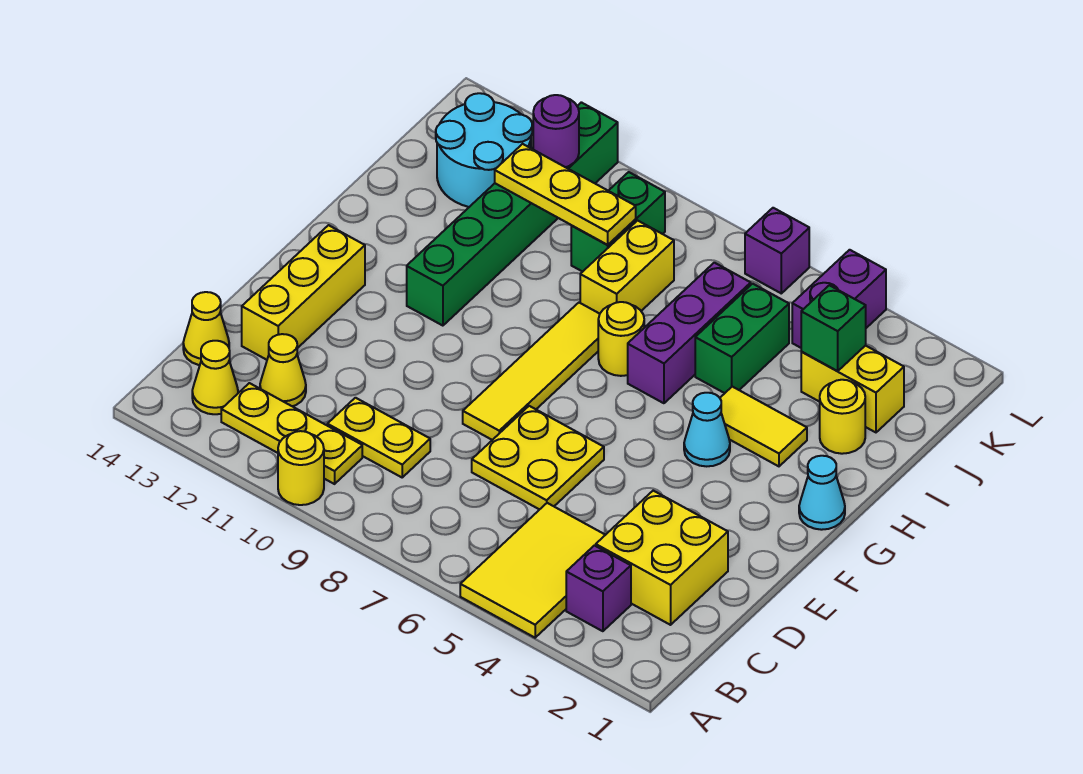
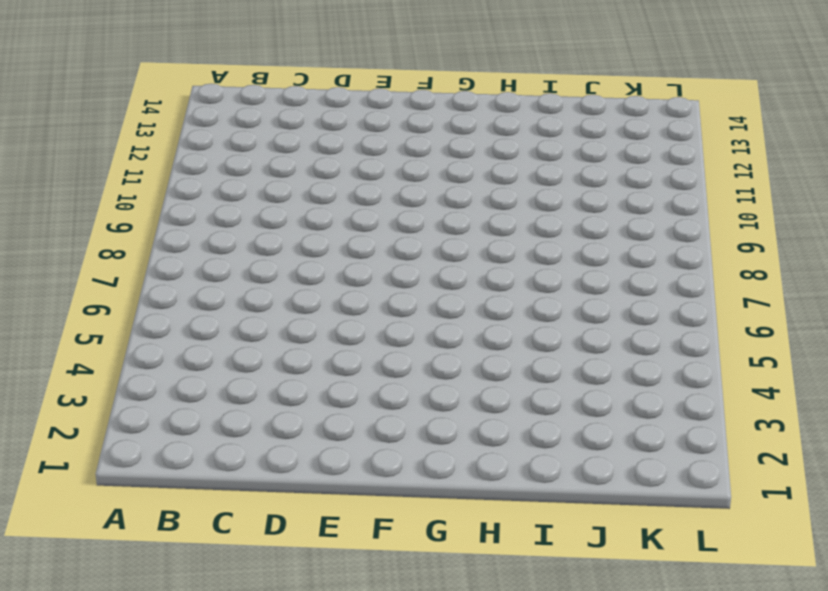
none -> yellow 2x3 tile [460,503,605,638]
none -> yellow 1x1 round brick [278,431,324,505]
none -> purple 1x1 brick [566,546,631,631]

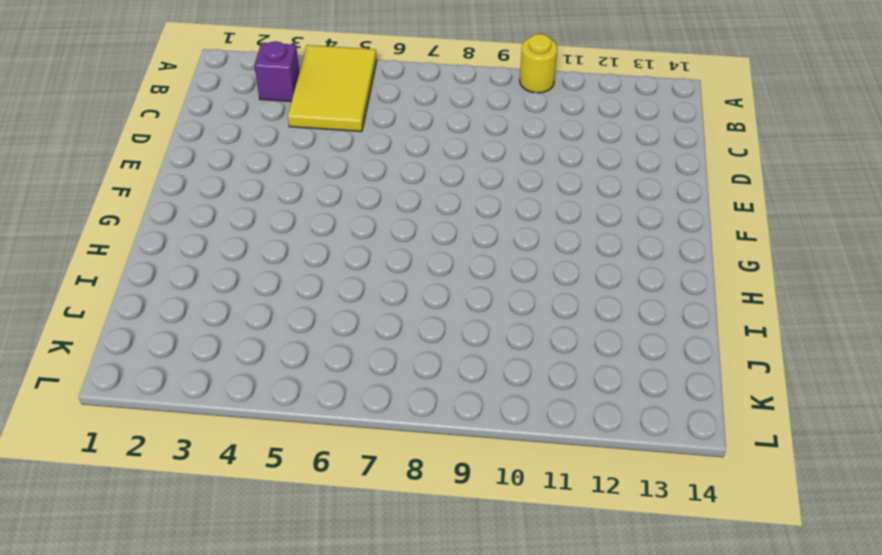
none -> yellow 1x3 plate [221,383,362,484]
none -> yellow 1x1 cone [192,341,238,414]
none -> yellow 2x2 brick [596,491,728,625]

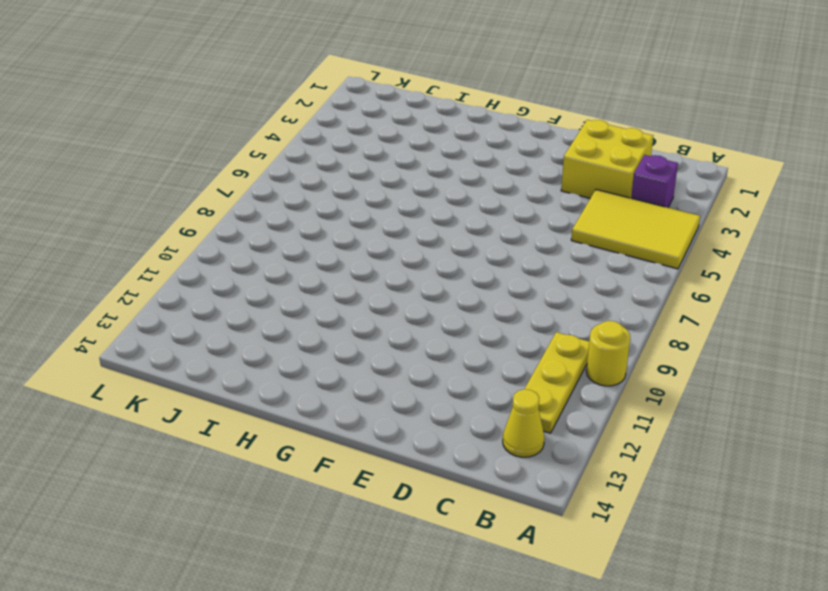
none -> yellow 1x2 plate [327,398,430,477]
none -> yellow 1x1 cone [260,334,306,406]
none -> yellow 1x1 cone [183,292,229,365]

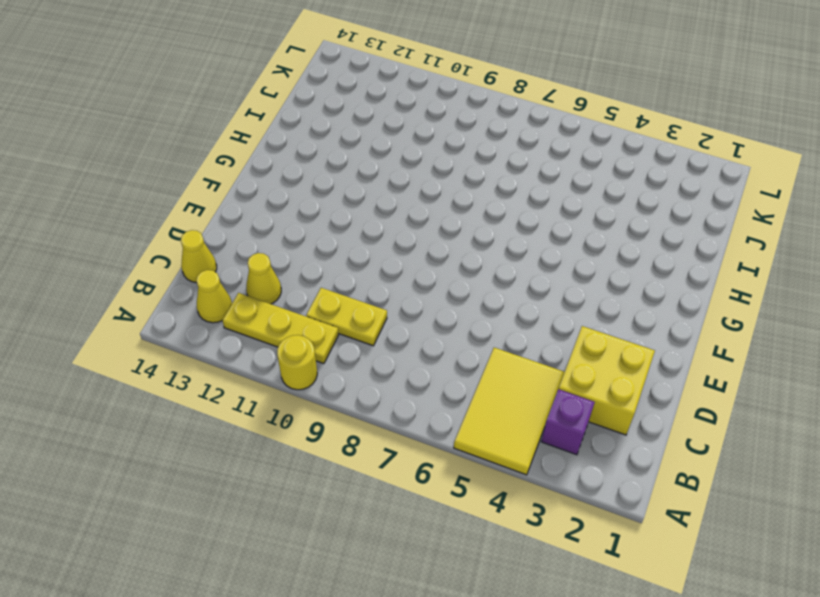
none -> yellow 2x2 plate [472,406,604,510]
none -> yellow 1x3 brick [242,225,365,360]
none -> yellow 1x4 tile [463,303,600,440]

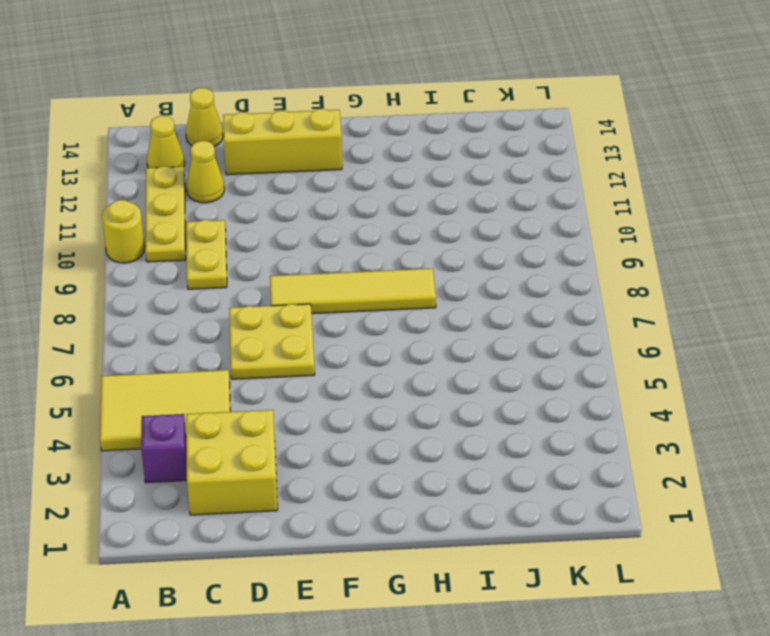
none -> cyan 1x1 cone [799,456,845,530]
none -> cyan 1x1 cone [684,393,730,466]
none -> green 1x6 brick [407,102,618,326]

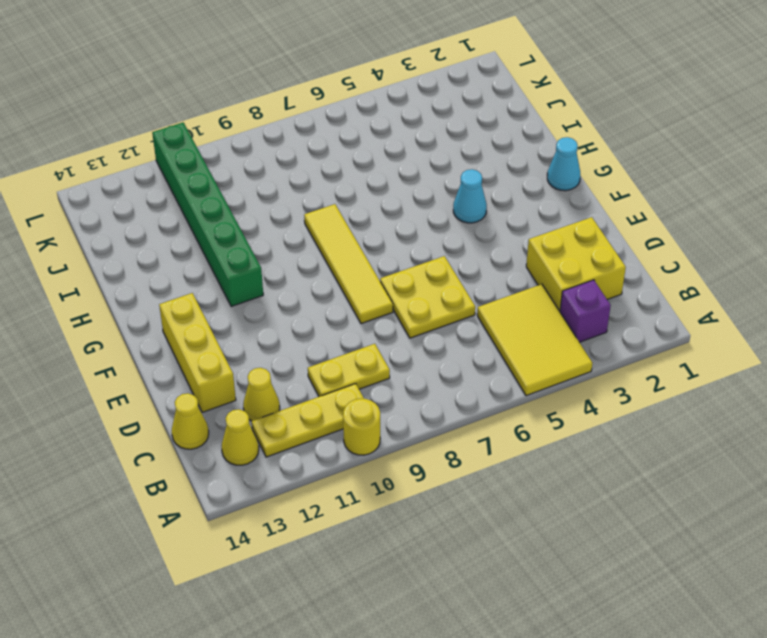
none -> yellow 1x2 tile [720,387,807,466]
none -> purple 1x3 brick [628,263,751,403]
none -> yellow 1x1 round brick [598,302,644,376]

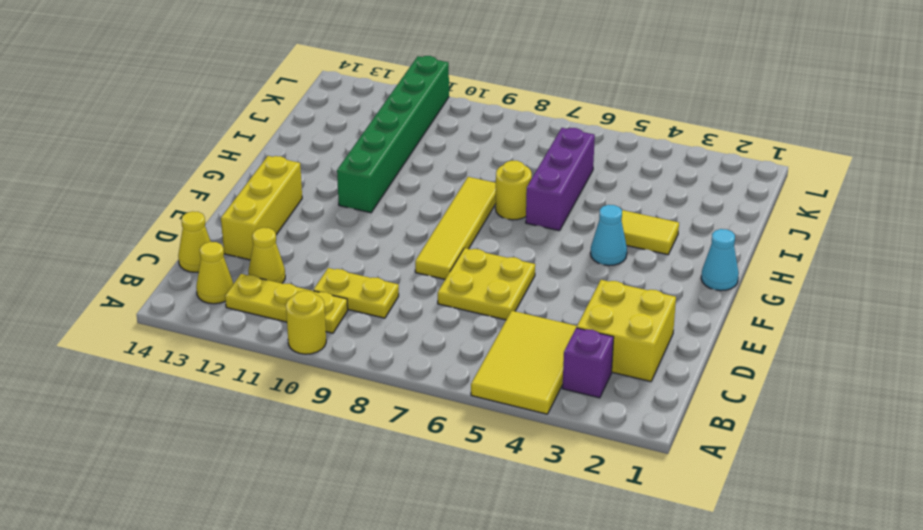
none -> yellow 1x1 round brick [820,380,865,454]
none -> green 1x2 brick [695,284,789,393]
none -> yellow 1x2 brick [580,221,674,314]

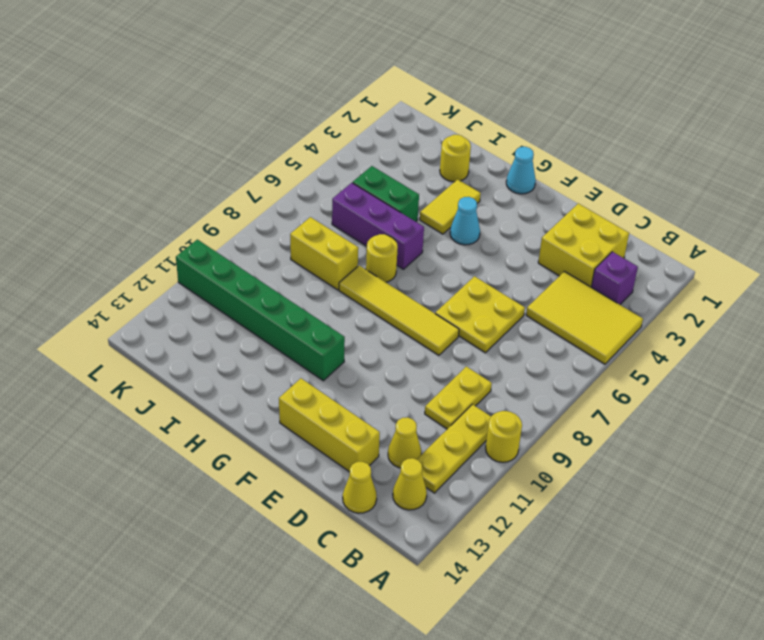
none -> yellow 1x2 brick [801,345,904,432]
none -> green 1x2 brick [571,172,665,272]
none -> cyan 2x2 round brick [436,93,532,207]

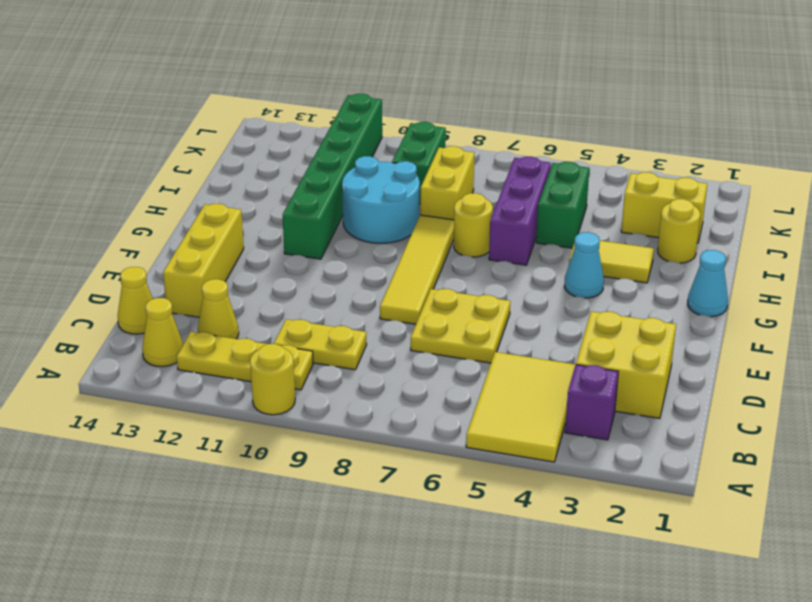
cyan 2x2 round brick [342,156,420,243] -> cyan 2x2 round brick moved to [436,93,532,207]
none -> purple 1x2 brick [792,250,886,348]
none -> purple 1x1 brick [745,208,809,293]
none -> green 1x1 brick [801,285,866,371]

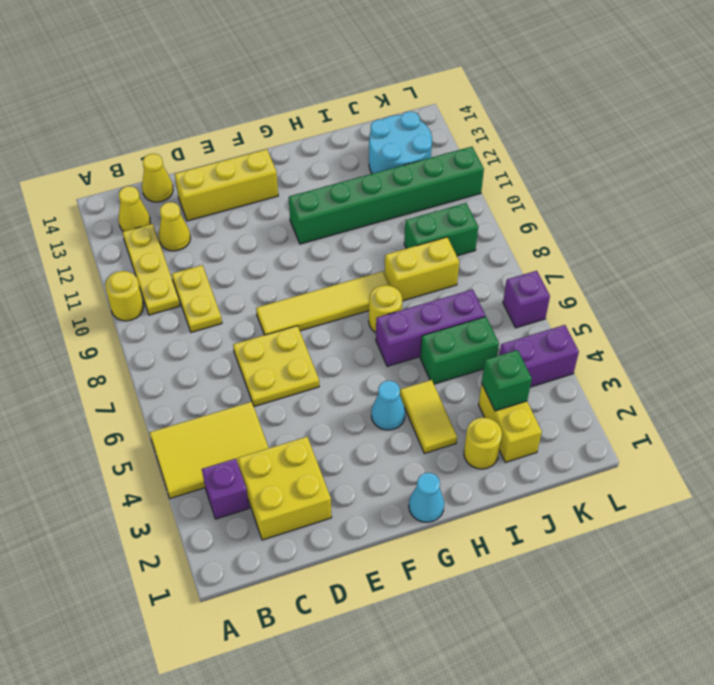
none -> yellow 1x3 plate [495,144,636,245]
none -> purple 1x1 round brick [533,95,579,167]

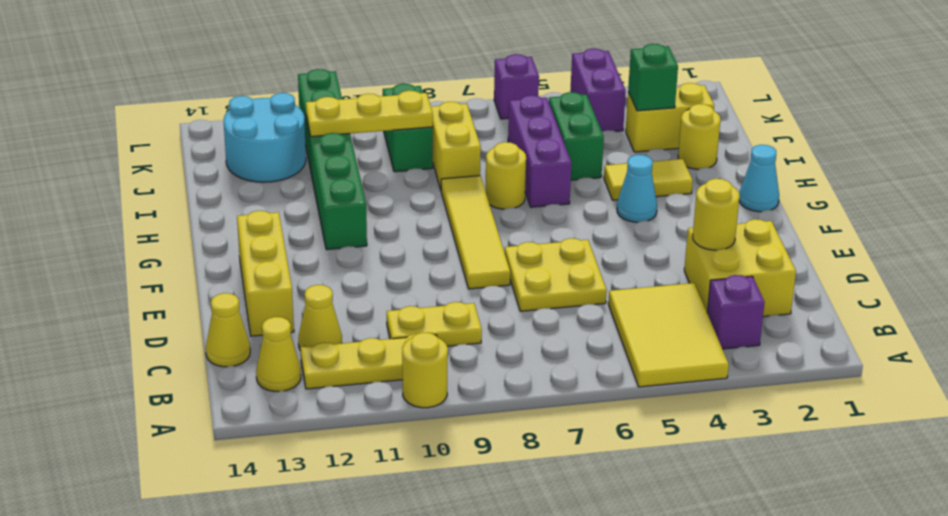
yellow 1x1 round brick [693,179,740,250] -> none
none -> purple 1x1 round brick [533,95,579,167]

